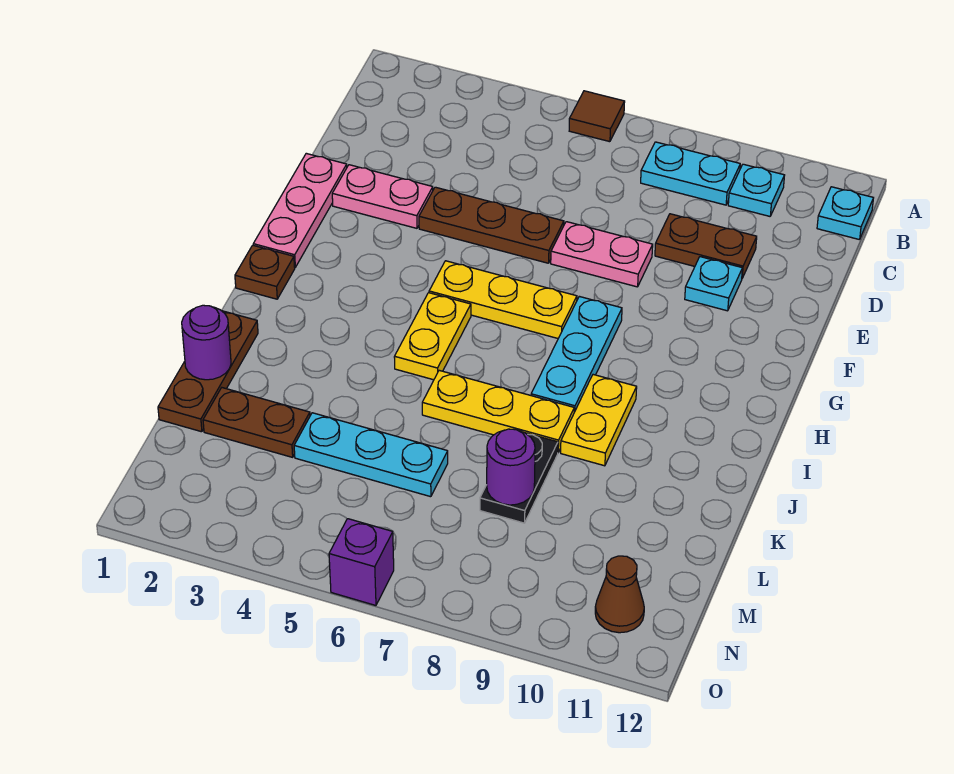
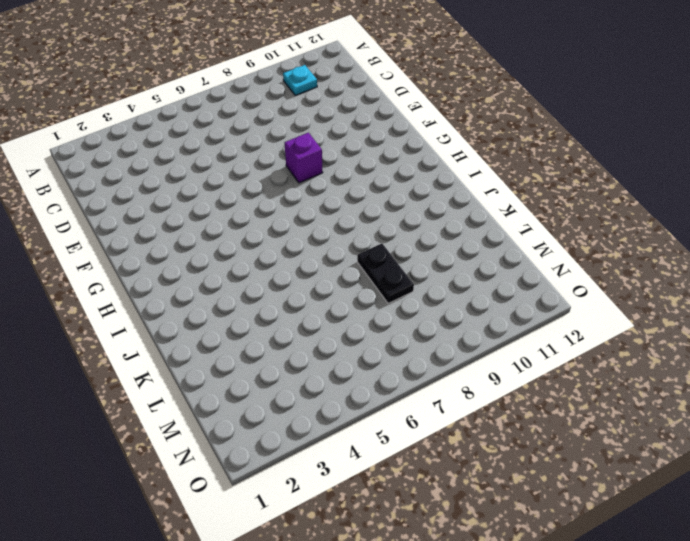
purple 1x1 brick [285,133,323,183] -> purple 1x1 brick moved to [329,519,394,605]
none -> brown 1x1 tile [569,91,625,142]
none -> cyan 1x2 plate [641,142,740,205]
none -> cyan 1x1 plate [817,187,873,240]

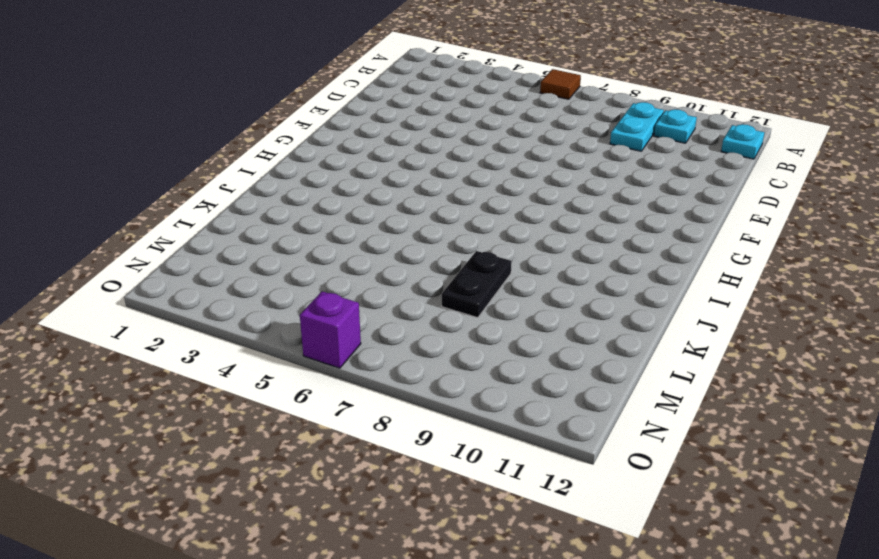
cyan 1x2 plate [610,102,664,151] -> cyan 1x2 plate turned to [641,142,740,205]
none -> brown 1x2 plate [655,214,757,278]
none -> pink 1x3 plate [253,153,347,267]
none -> pink 1x2 plate [332,165,433,228]

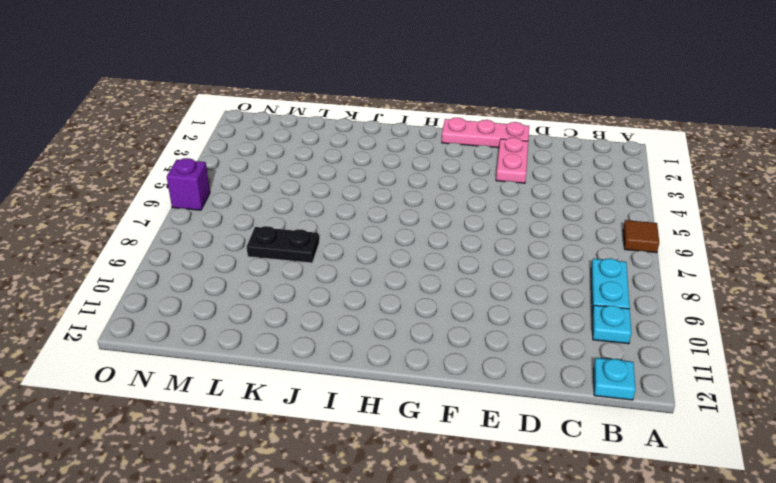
none -> brown 1x2 plate [655,214,757,278]
none -> brown 1x3 plate [419,187,564,263]
none -> pink 1x2 plate [551,222,653,287]

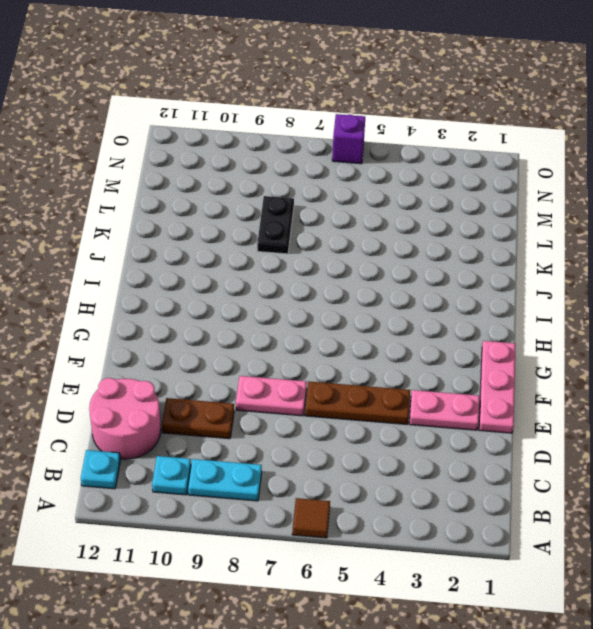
pink 2x2 round brick [89,378,161,459] -> none
none -> cyan 1x1 plate [685,257,742,311]
none -> yellow 1x3 plate [429,261,577,338]
none -> cyan 1x3 plate [531,296,622,412]

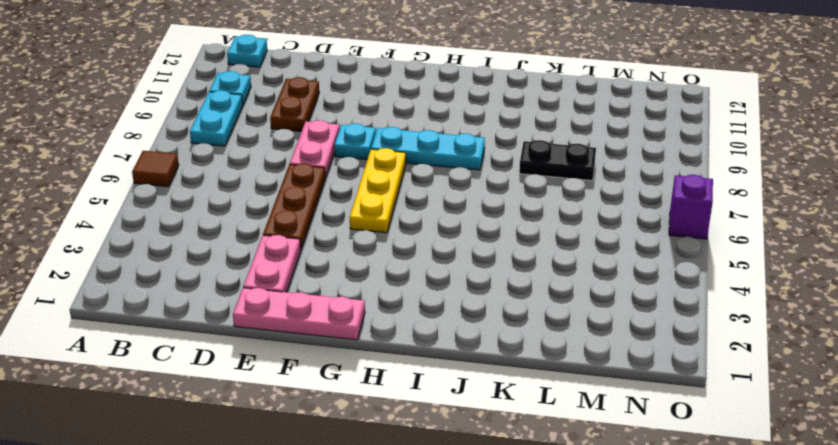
cyan 1x1 plate [334,124,376,159] -> cyan 1x1 plate moved to [685,257,742,311]
none -> brown 1x1 plate [235,245,295,299]
none -> yellow 1x2 plate [394,293,471,380]
none -> yellow 1x2 plate [561,375,637,466]

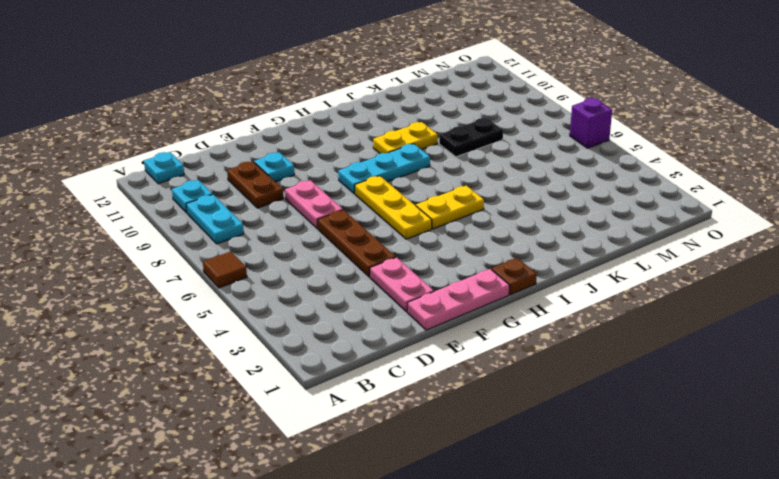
none -> brown 1x3 plate [158,311,258,432]
none -> yellow 1x3 plate [422,370,574,452]
none -> brown 1x2 plate [203,388,310,457]

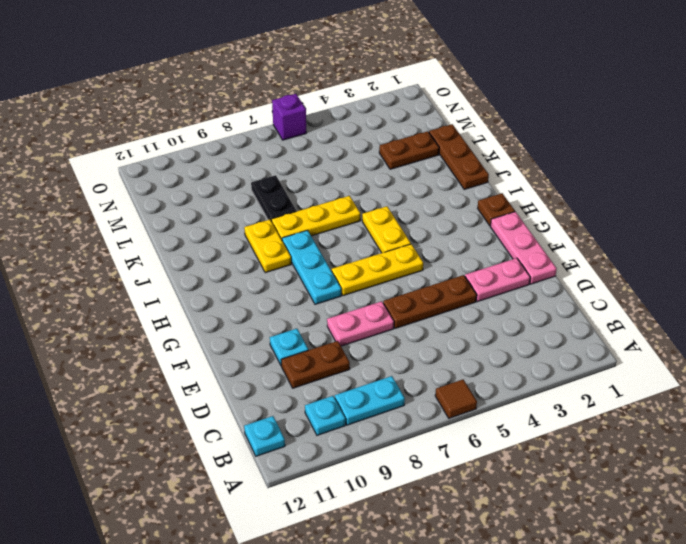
none -> cyan 1x3 plate [294,413,448,497]
none -> brown 1x1 cone [595,556,644,633]
none -> purple 1x1 round brick [182,305,231,380]

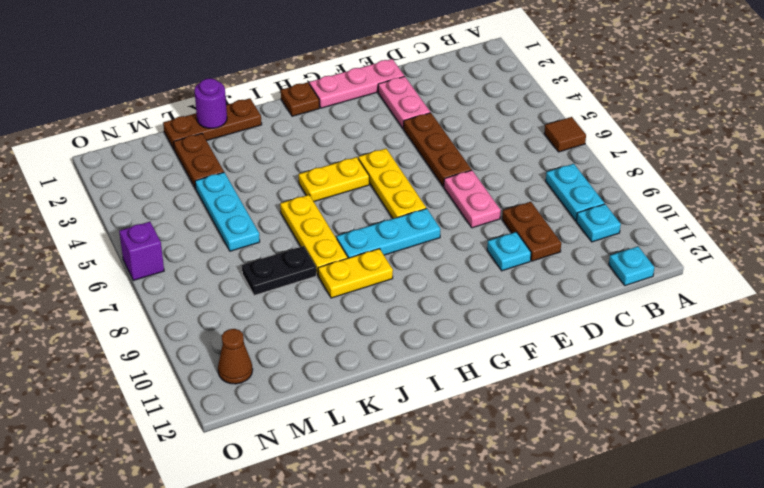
none -> purple 1x1 round brick [487,429,535,505]

